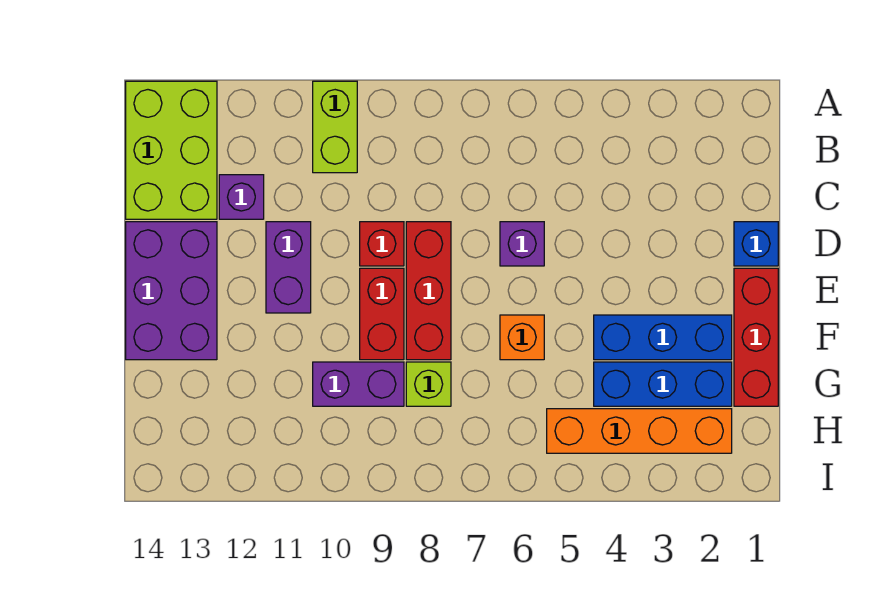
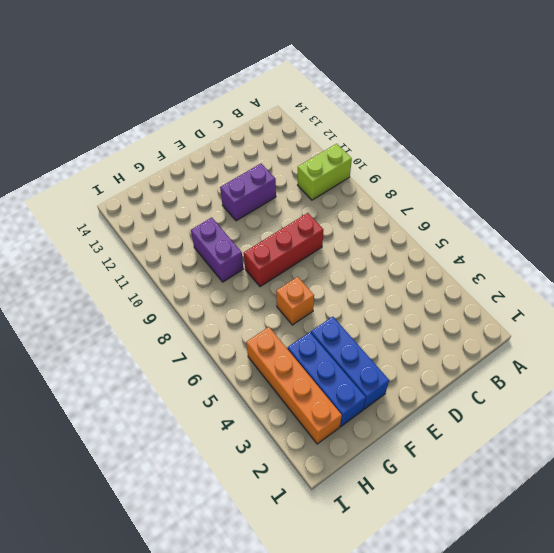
none -> lime 2x3 brick [126,81,217,219]
none -> purple 1x1 brick [219,175,264,219]
none -> blue 1x1 brick [734,222,778,266]

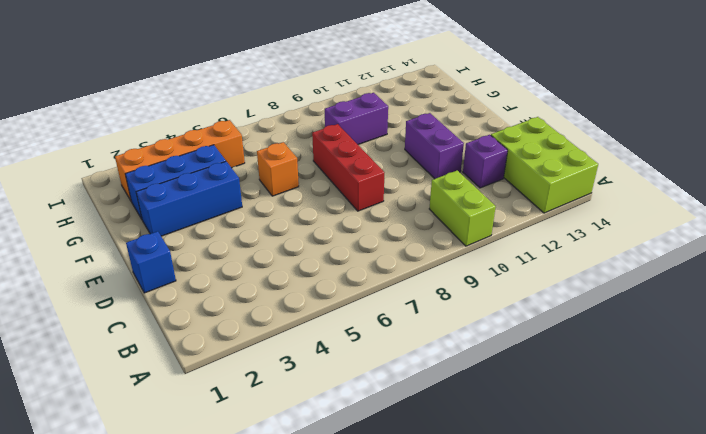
none -> purple 1x1 brick [500,222,544,266]
none -> red 1x1 brick [360,222,404,266]
none -> purple 2x3 brick [126,222,217,360]

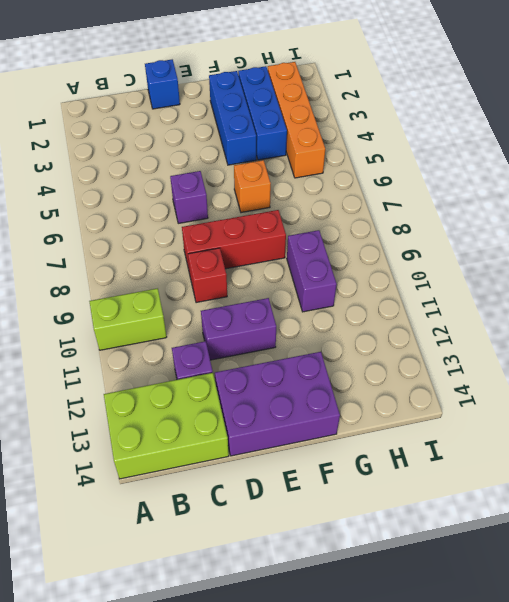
none -> red 1x3 brick [734,268,778,406]
none -> red 1x2 brick [360,268,404,360]
none -> lime 1x1 brick [406,362,451,406]

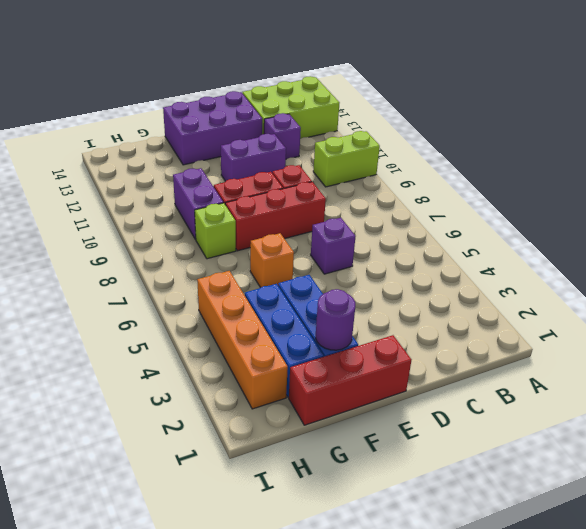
purple 1x1 round brick [316,289,355,350] -> none
none -> blue 1x1 brick [734,222,778,266]

